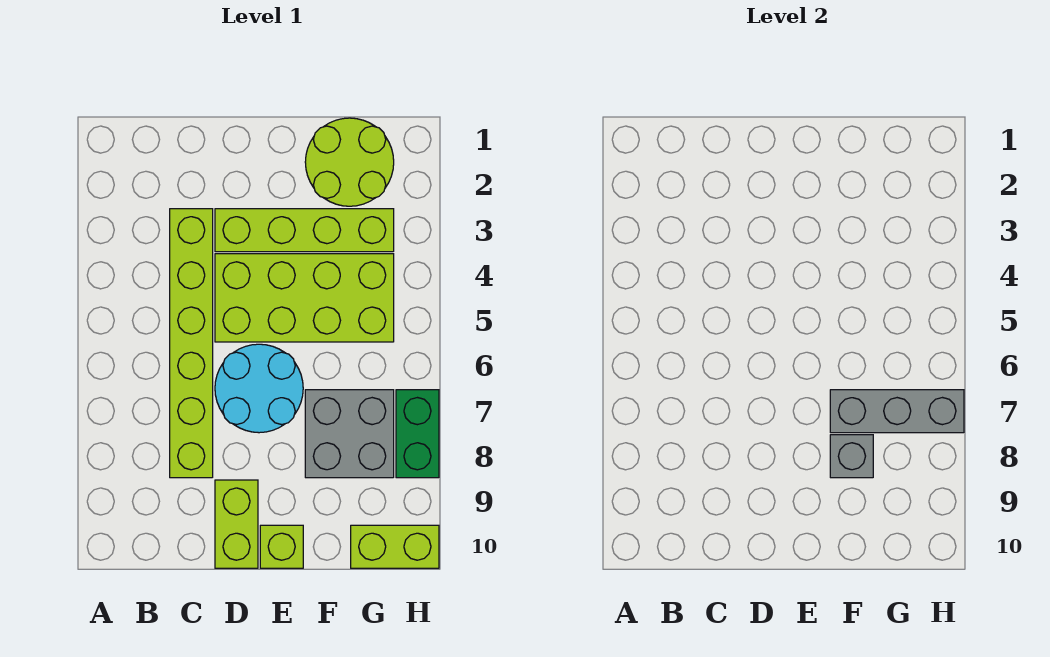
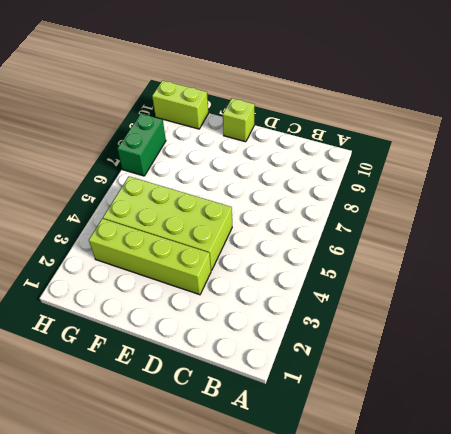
none -> lime 1x6 brick [170,209,213,478]
none -> cyan 2x2 round brick [215,344,303,433]
none -> lime 1x2 brick [215,480,258,568]

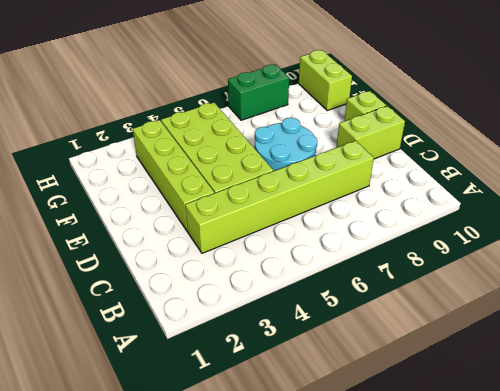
none -> lime 2x2 round brick [305,118,394,206]
none -> grey 2x2 brick [305,390,394,478]
none -> grey 1x3 brick [830,390,964,433]

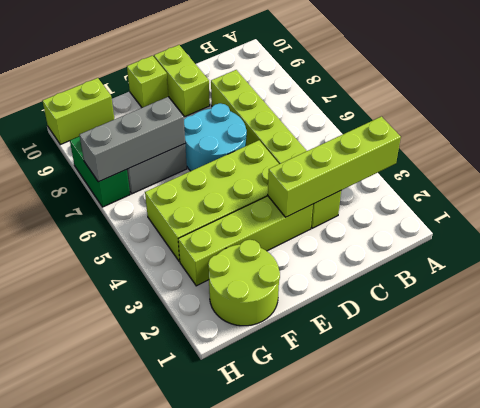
lime 1x4 brick [268,117,401,217] -> none
none -> grey 1x1 brick [830,435,873,478]

